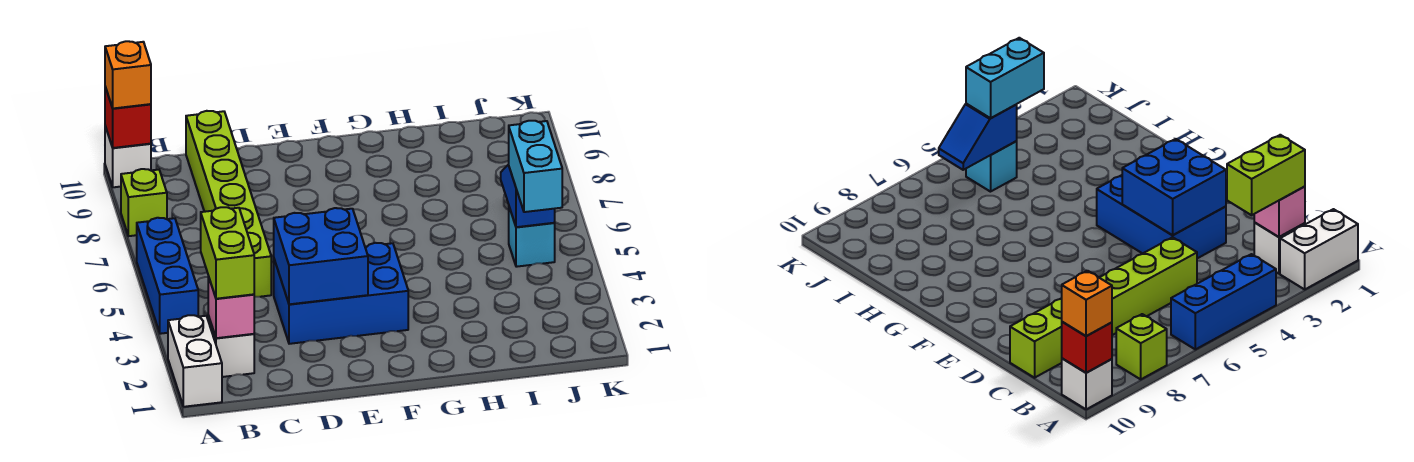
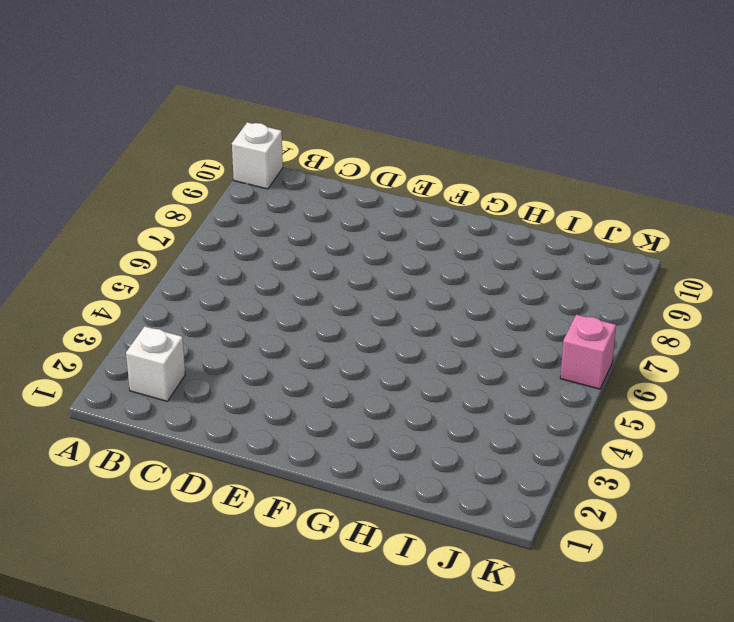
pink 1x1 brick [560,315,616,389] -> pink 1x1 brick moved to [208,276,254,338]
none -> white 1x2 brick [168,315,222,407]
none -> blue 1x3 brick [137,218,198,334]
none -> lime 1x1 brick [121,169,167,236]

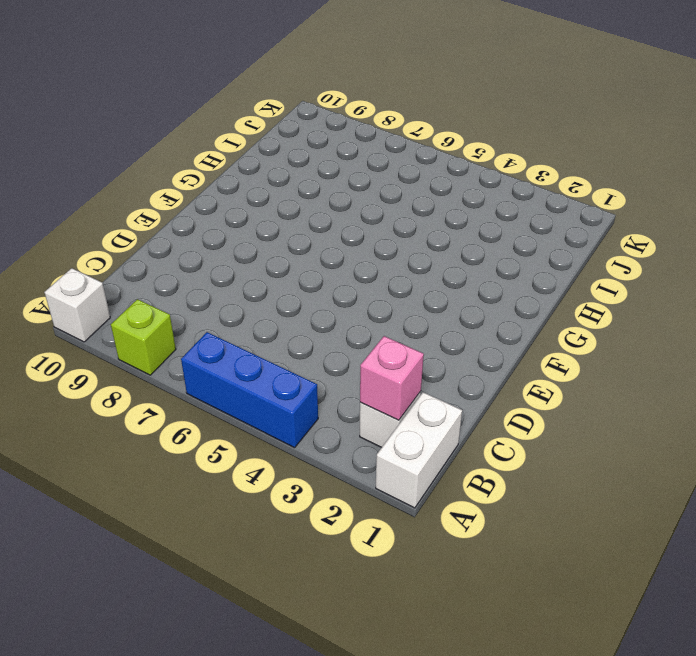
white 1x2 brick [376,392,462,508] -> white 1x2 brick turned to [168,315,222,407]
none -> lime 1x6 brick [186,111,271,297]
none -> blue 2x3 brick [274,243,408,344]
none -> cyan 1x1 brick [509,207,555,267]

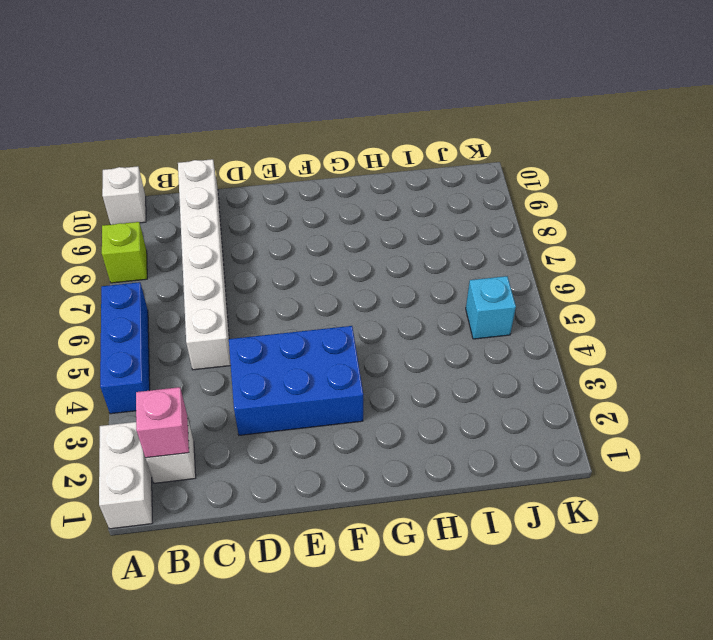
white 1x6 brick [178,159,231,370] -> lime 1x6 brick [186,111,271,297]
none -> red 1x1 brick [105,87,151,148]
none -> blue 2x2 brick [274,208,368,304]
none -> blue 1x2 slope [501,165,555,227]

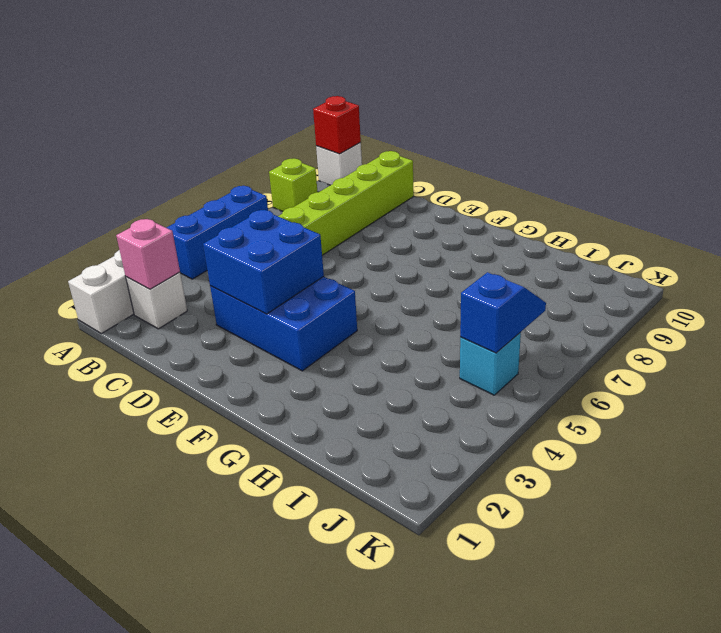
none -> orange 1x1 brick [105,41,151,108]
none -> lime 1x2 brick [201,207,254,299]
none -> cyan 1x2 brick [508,121,562,212]

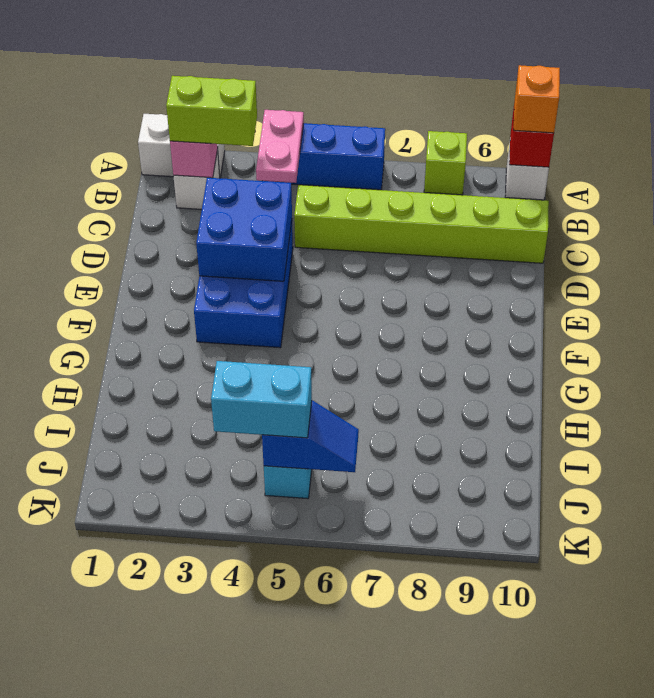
pink 1x2 plate [256,110,304,183] -> none

